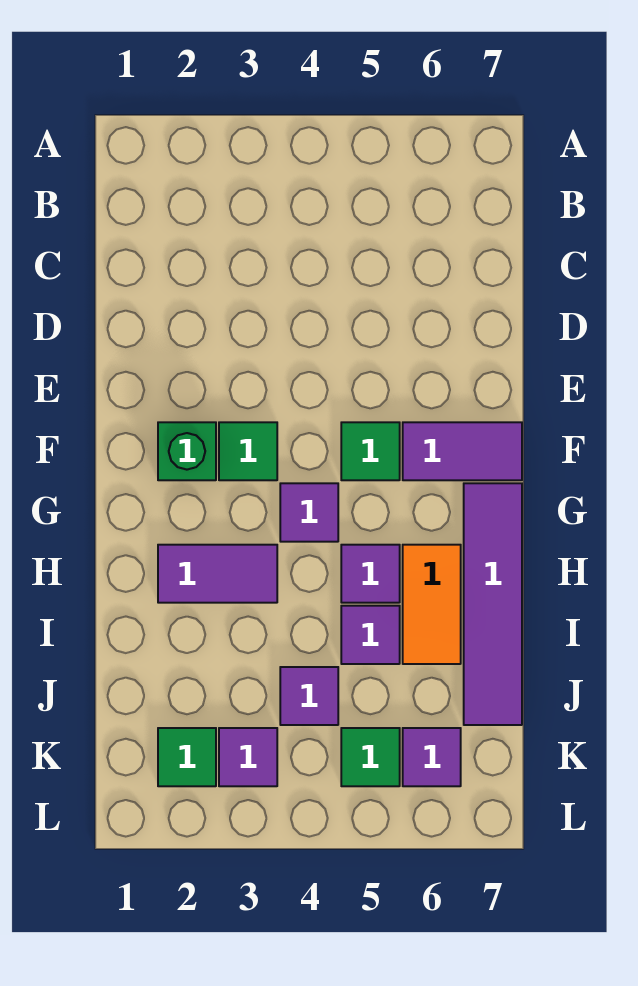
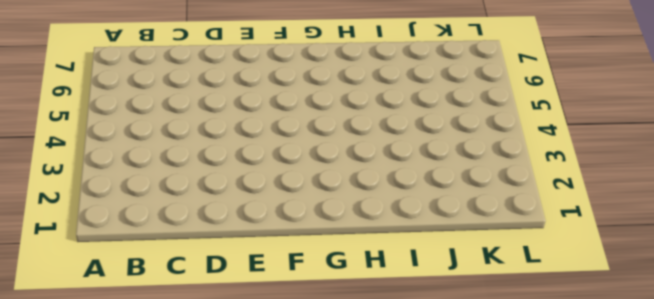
none -> green 1x1 brick [158,422,216,480]
none -> green 1x1 tile [219,422,277,480]
none -> green 1x1 tile [341,422,400,480]

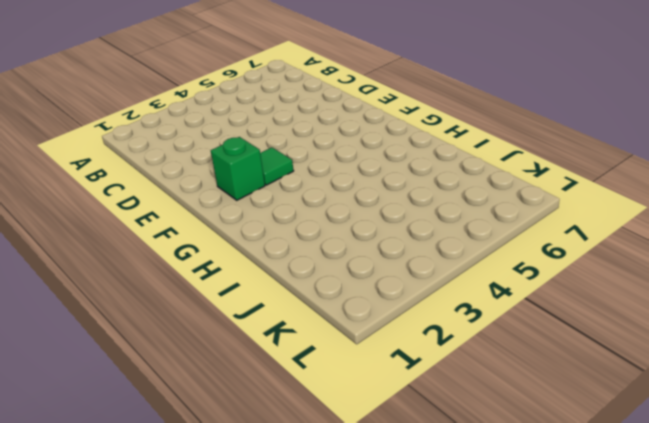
none -> green 1x1 tile [341,422,400,480]
none -> purple 1x2 tile [403,422,522,480]
none -> purple 1x1 tile [280,483,338,542]

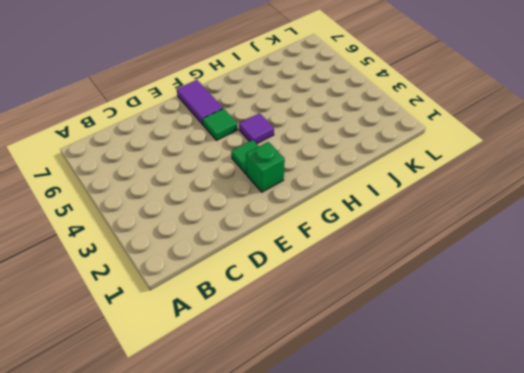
none -> purple 1x4 tile [464,483,522,725]
none -> purple 1x2 tile [158,545,277,603]
none -> purple 1x1 tile [341,545,400,603]

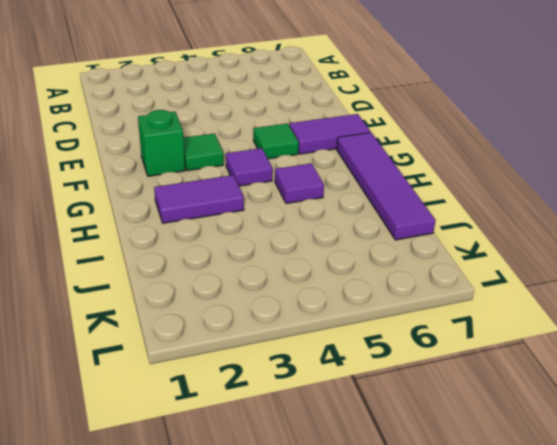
none -> orange 1x2 tile [403,545,461,664]
none -> purple 1x1 tile [341,606,400,664]
none -> purple 1x1 tile [280,667,338,725]

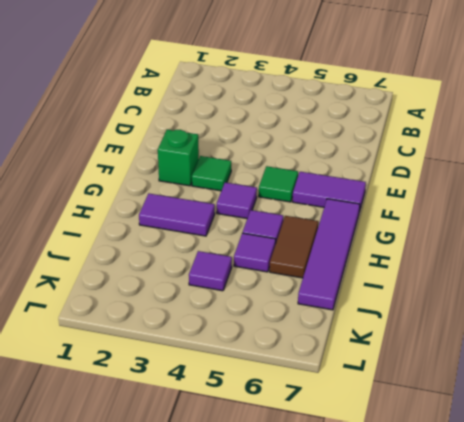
brown 1x2 tile [270,216,318,278] -> orange 1x2 tile [403,545,461,664]
none -> green 1x1 tile [158,728,216,786]
none -> purple 1x1 tile [219,728,277,786]
none -> green 1x1 tile [341,728,400,786]

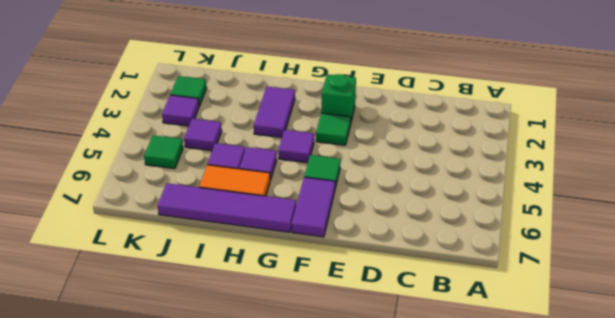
none -> purple 1x1 tile [403,728,461,786]

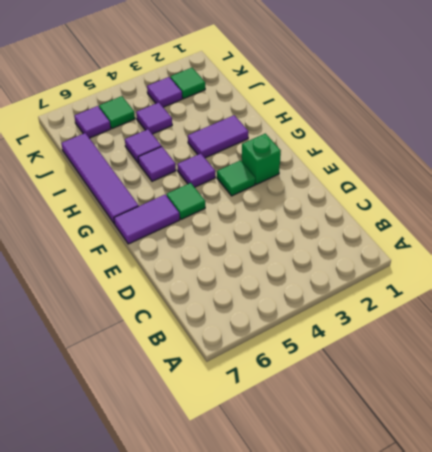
none -> orange 1x2 tile [403,545,461,664]

